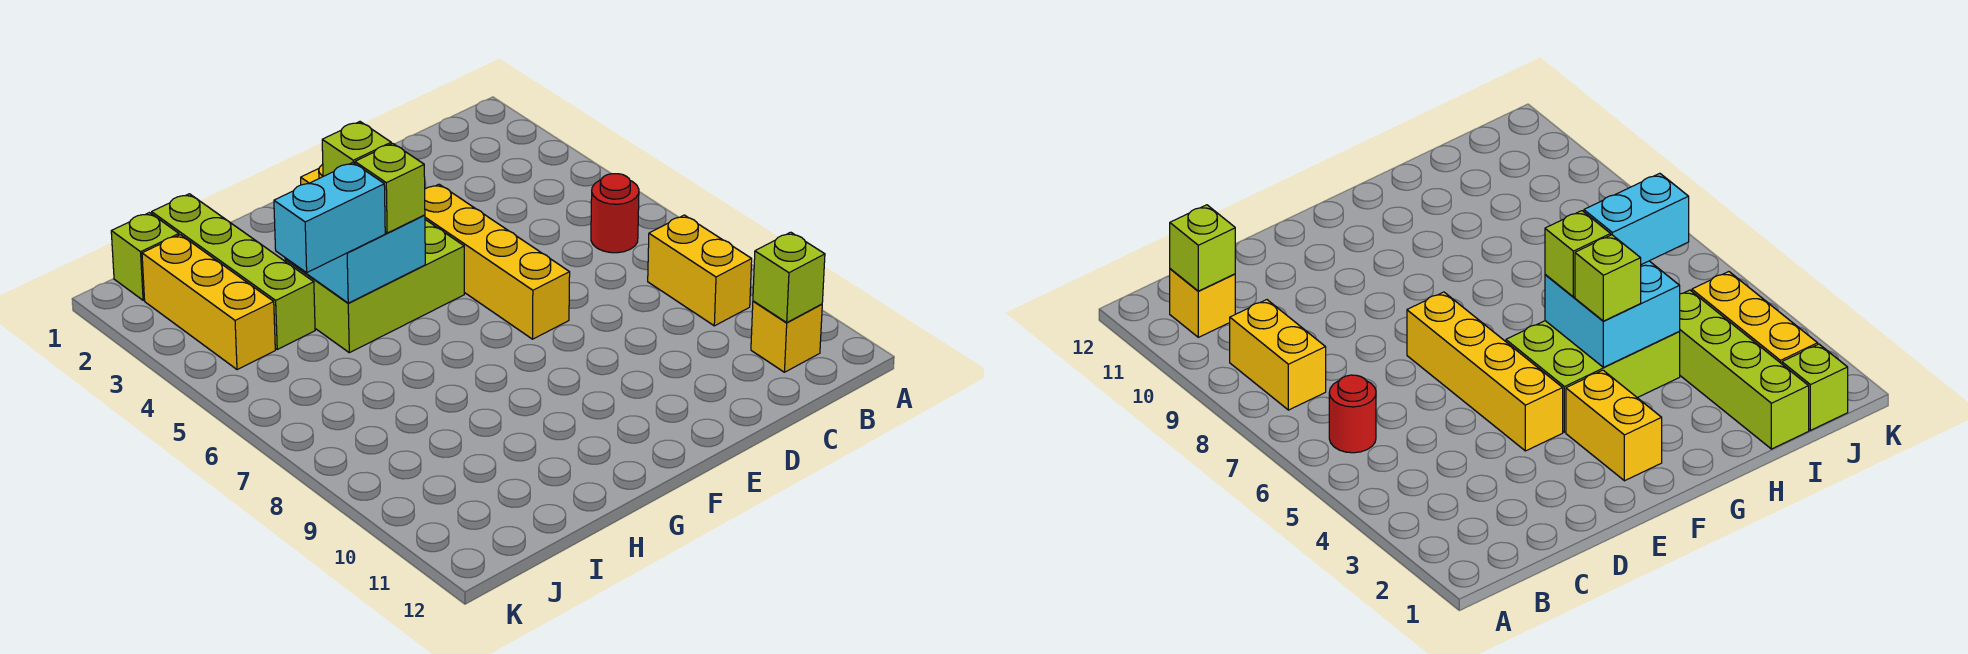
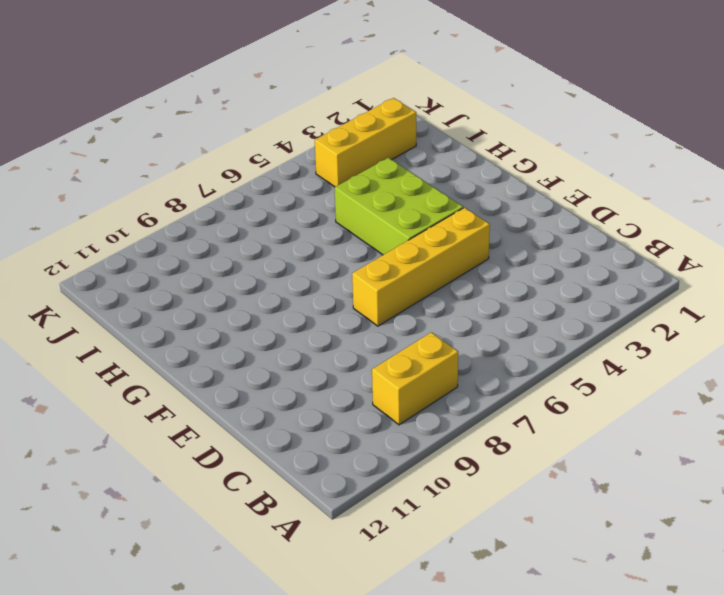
none -> red 1x1 round brick [591,174,639,253]
none -> yellow 1x1 brick [751,301,822,372]
none -> yellow 1x2 brick [1566,370,1662,481]

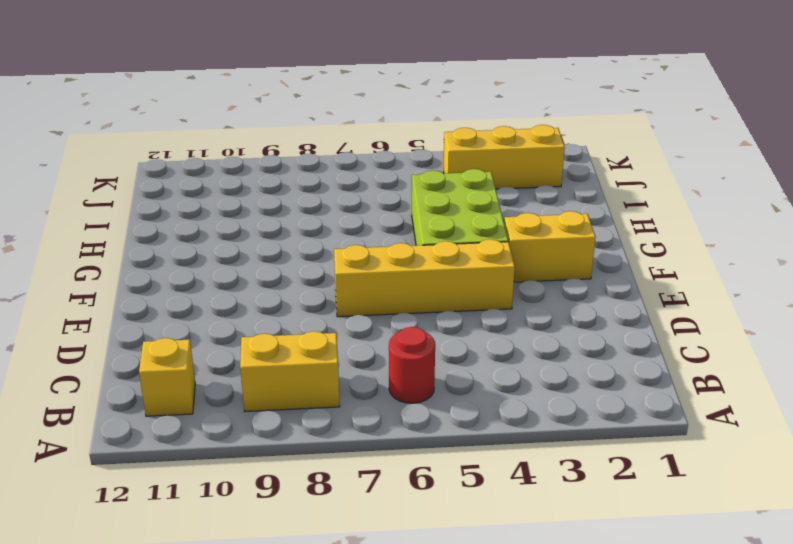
none -> lime 1x4 brick [152,194,315,349]
none -> lime 1x1 brick [111,213,179,300]
none -> lime 1x1 brick [753,232,825,322]

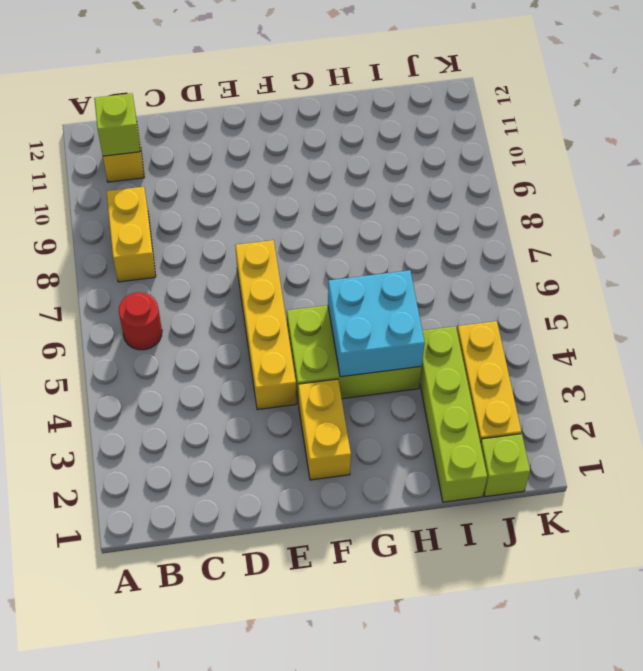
none -> lime 1x1 brick [322,122,391,176]
none -> lime 1x1 brick [355,143,425,233]
none -> cyan 1x2 brick [274,163,385,272]

